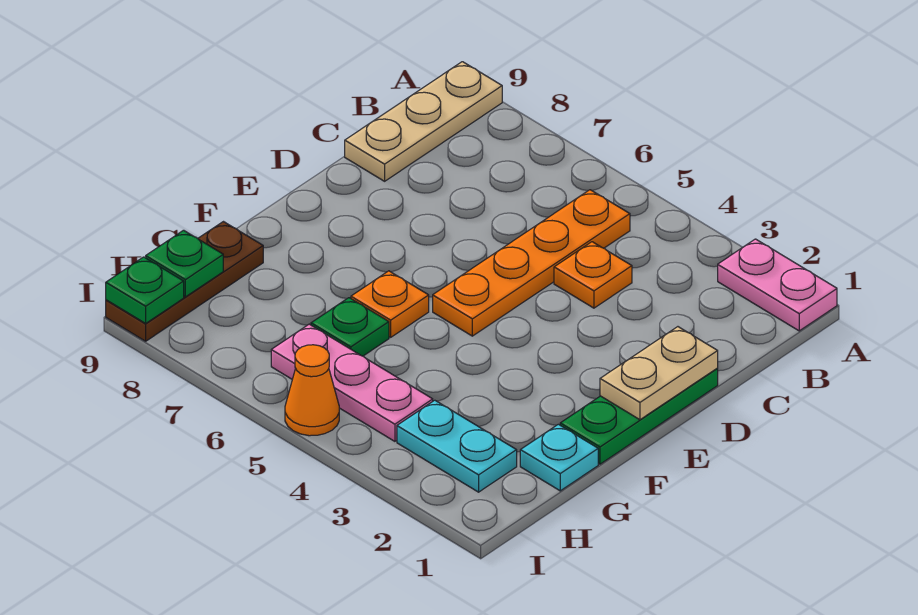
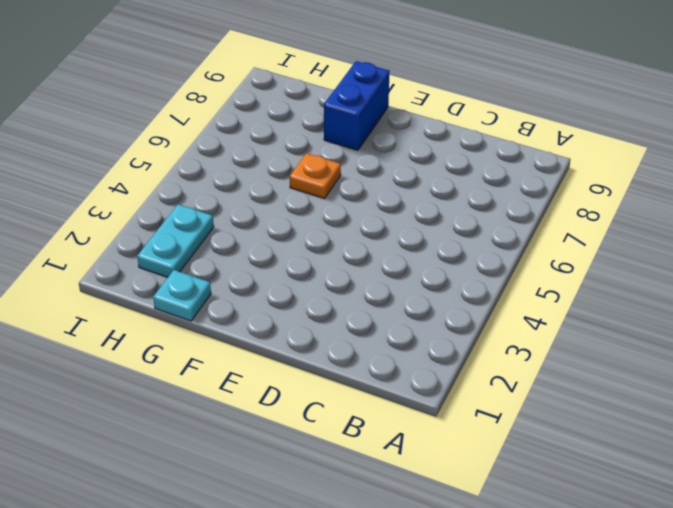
blue 1x2 brick [324,61,390,150] -> none
none -> pink 1x2 plate [718,239,837,331]
none -> tan 1x3 plate [345,62,502,181]
none -> orange 1x4 plate [433,190,630,336]

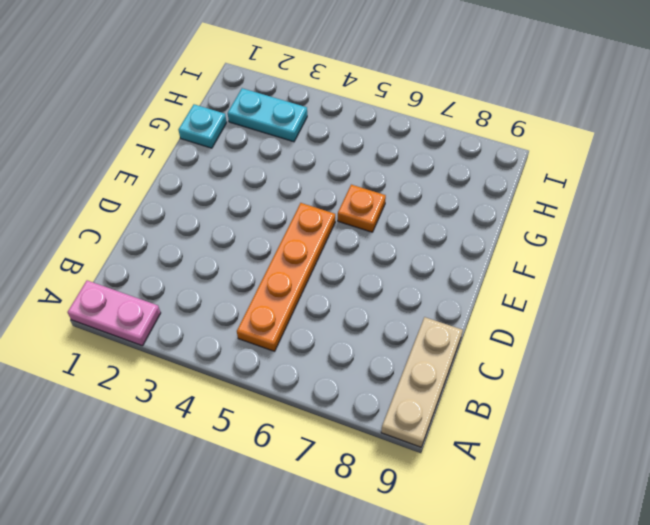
none -> orange 1x1 plate [554,242,632,308]
none -> green 1x3 plate [560,369,718,464]
none -> green 1x1 plate [311,298,389,356]

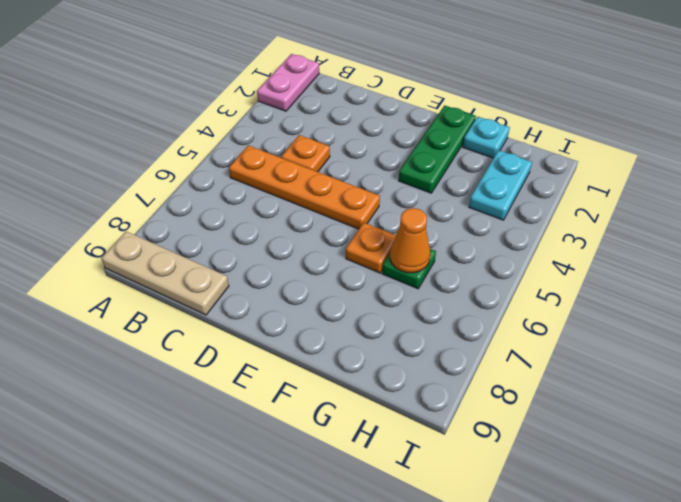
green 1x3 plate [399,105,476,193] -> green 1x3 plate turned to [560,369,718,464]
orange 1x1 cone [390,208,430,273] -> orange 1x1 cone moved to [285,345,339,436]
none -> brown 1x3 plate [106,222,263,341]
none -> pink 1x3 plate [271,324,433,441]
none -> tan 1x2 plate [600,327,718,420]

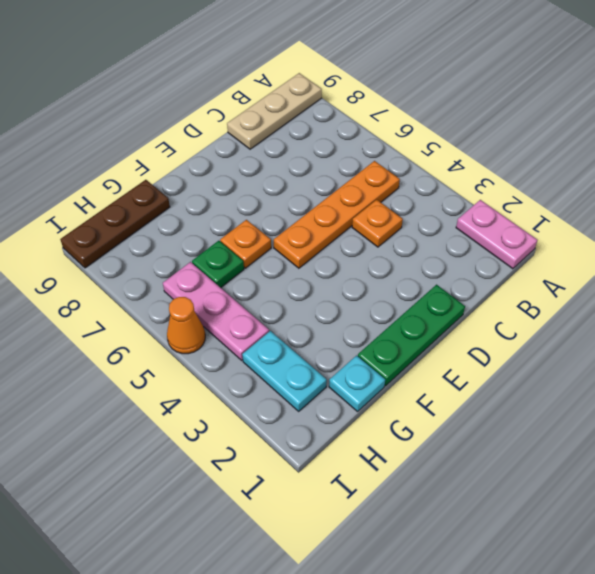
none -> tan 1x2 plate [600,327,718,420]
none -> green 1x1 plate [146,230,223,297]
none -> green 1x1 plate [106,257,184,323]

